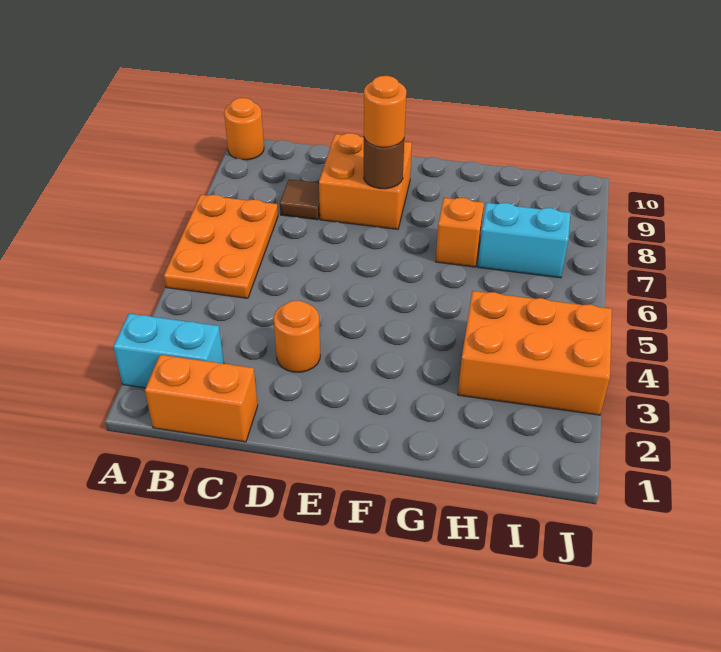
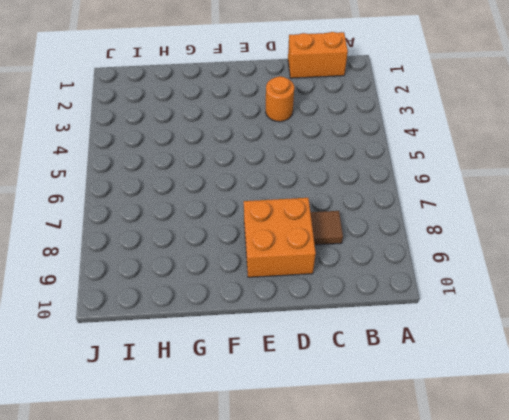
none -> cyan 1x2 brick [113,314,224,388]
none -> orange 2x3 plate [164,195,278,298]
none -> orange 1x1 round brick [224,98,264,160]

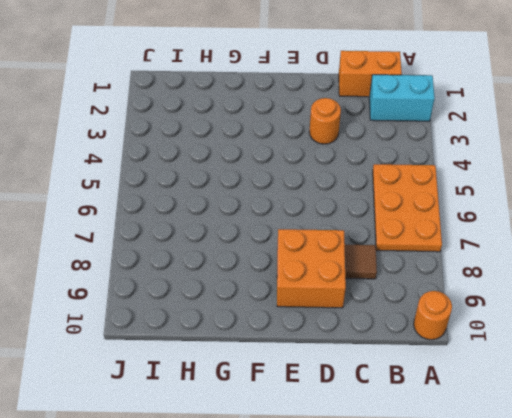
none -> orange 1x1 brick [436,198,484,267]
none -> orange 2x3 brick [458,291,612,415]
none -> cyan 1x2 brick [478,203,570,278]

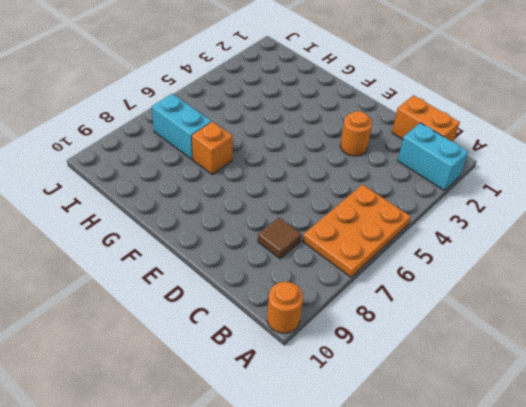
none -> orange 2x2 brick [319,133,412,229]
none -> orange 2x3 brick [458,291,612,415]
none -> brown 1x1 round brick [364,138,404,189]

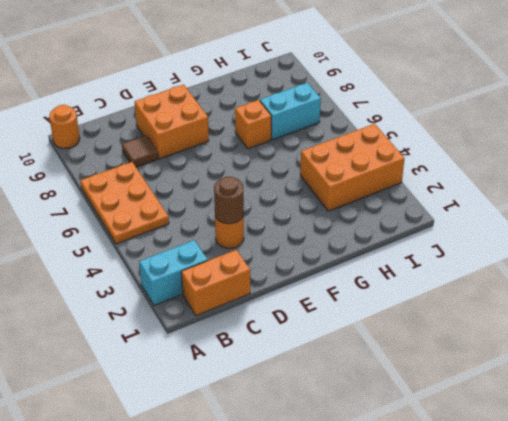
brown 1x1 round brick [214,177,244,224] -> brown 1x1 round brick moved to [364,138,404,189]
none -> orange 1x1 round brick [364,76,406,147]

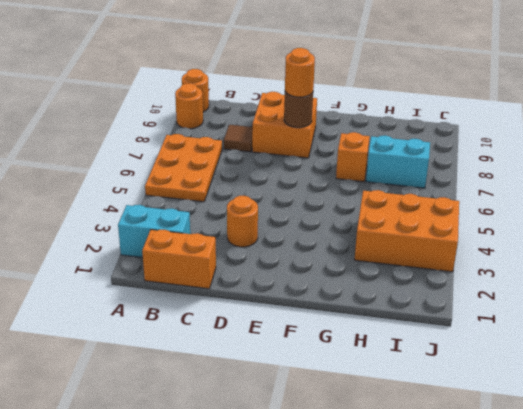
orange 1x1 round brick [175,83,203,129] -> none

